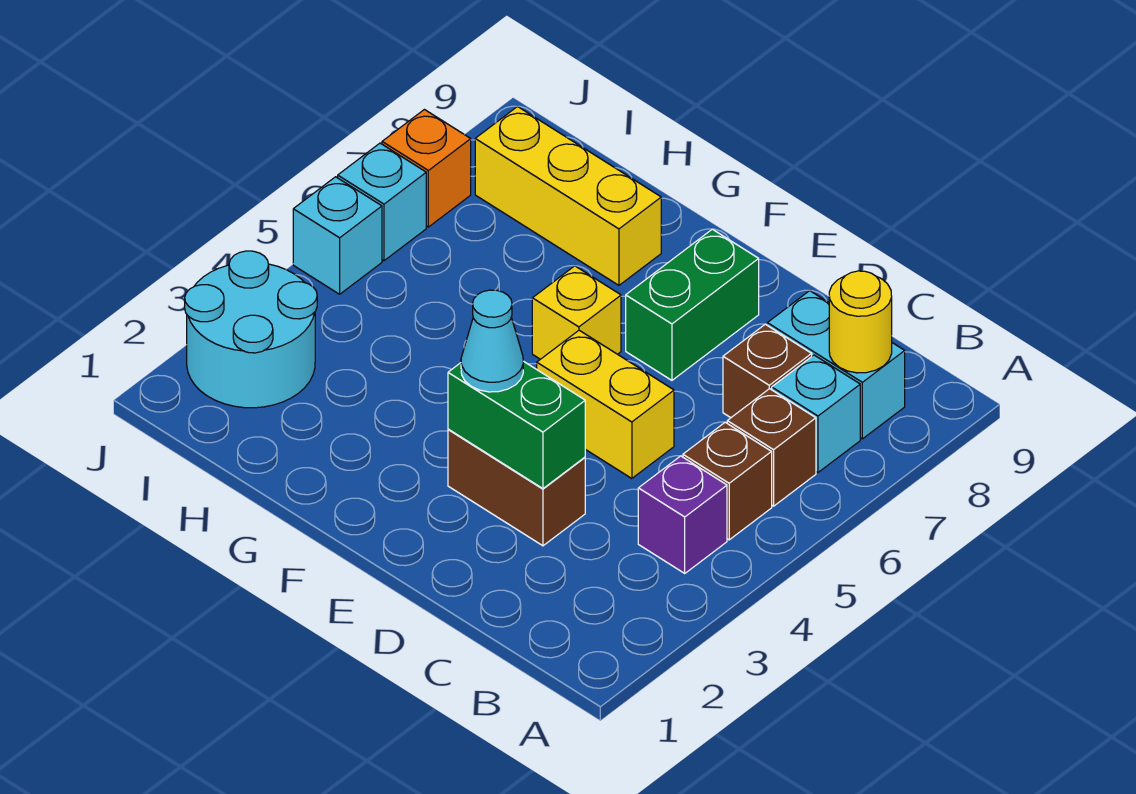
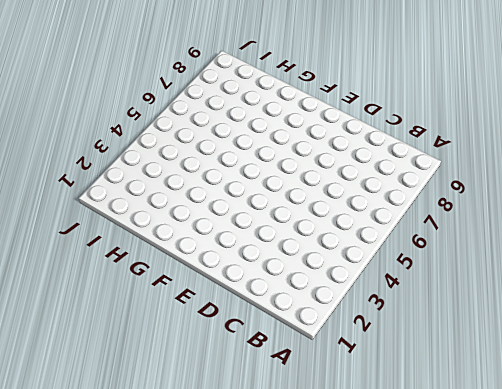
none -> purple 1x1 brick [638,456,727,573]
none -> brown 1x1 brick [683,422,772,540]
none -> brown 1x1 brick [727,389,816,506]

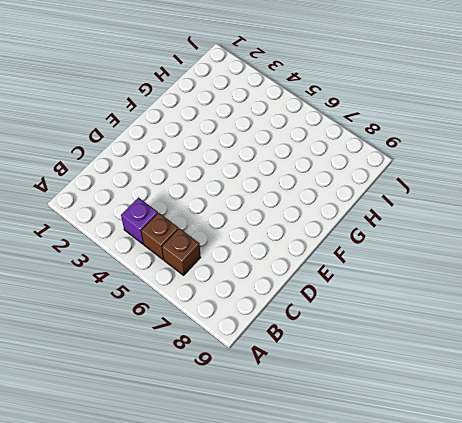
none -> cyan 1x1 brick [772,355,860,472]
none -> cyan 1x2 brick [767,291,905,439]
none -> brown 1x1 brick [723,324,812,418]

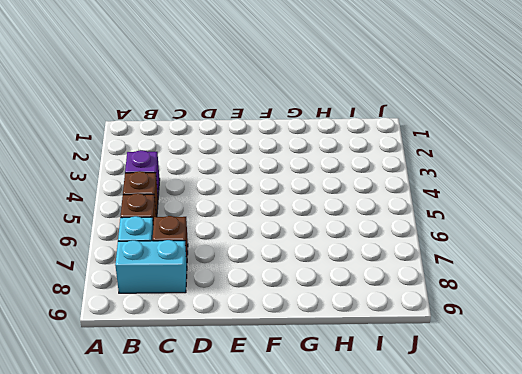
none -> brown 1x2 brick [448,429,585,546]
none -> yellow 1x2 brick [537,330,674,478]
none -> green 1x2 brick [626,229,759,380]

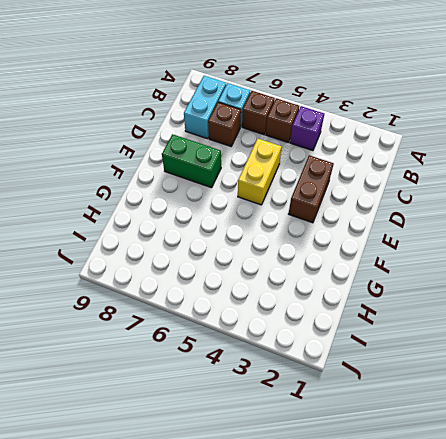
none -> yellow 1x1 brick [532,266,621,359]
none -> yellow 1x3 brick [475,106,661,285]
none -> cyan 2x2 round brick [185,251,317,408]

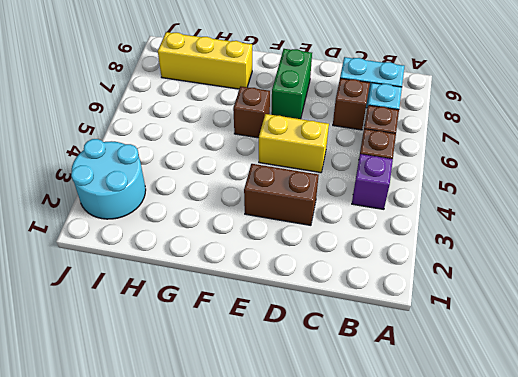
brown 1x1 brick [233,86,270,138] -> yellow 1x1 brick [532,266,621,359]
none -> cyan 1x1 brick [293,177,382,294]
none -> cyan 1x1 brick [338,143,426,261]
none -> orange 1x1 brick [382,110,471,227]

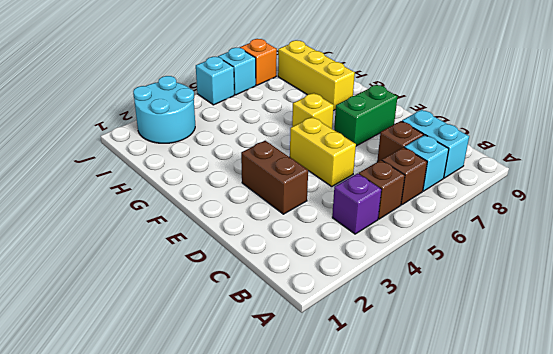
none -> yellow 1x1 round brick [829,271,892,373]
none -> green 1x2 brick [448,361,585,489]
none -> cyan 1x1 cone [461,290,523,392]

